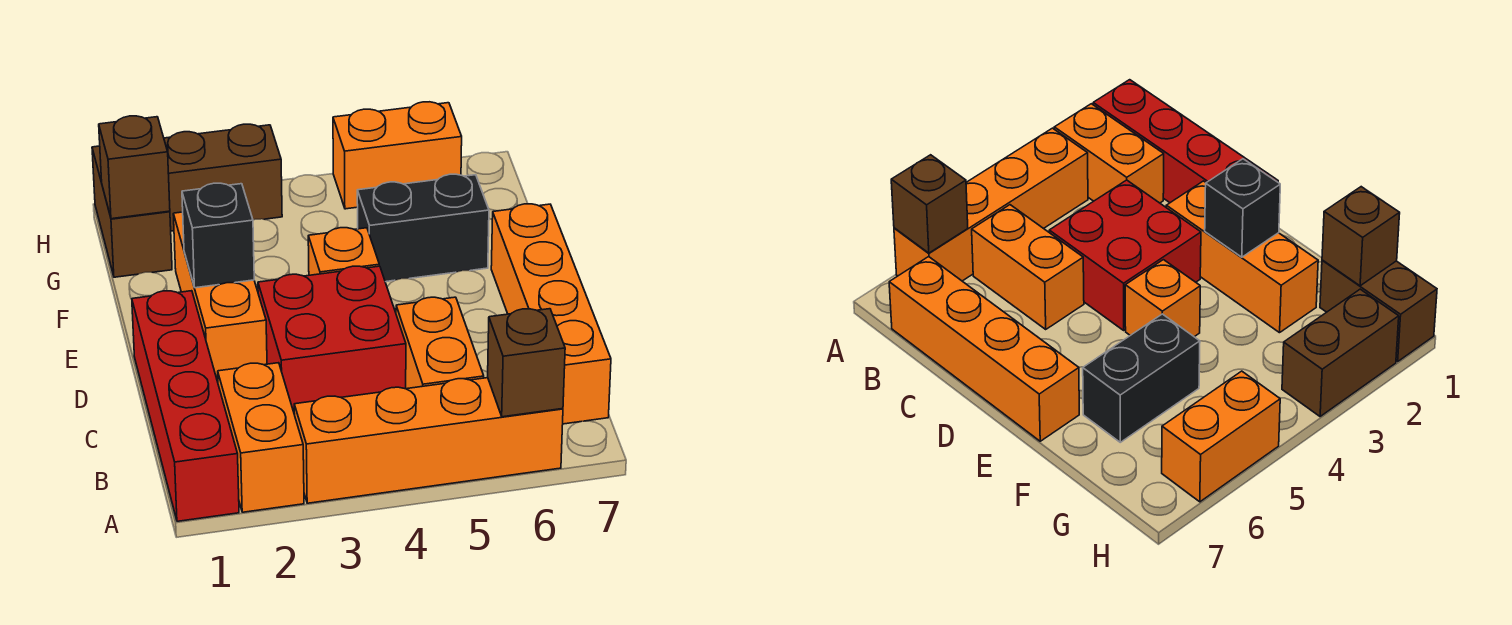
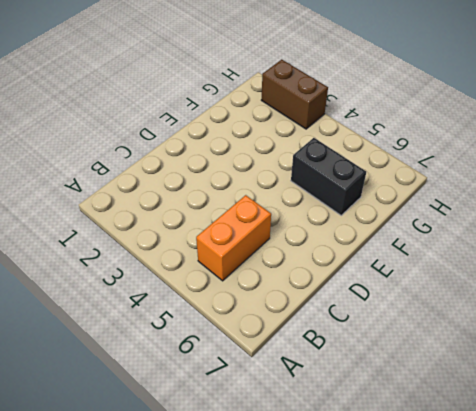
none -> red 1x4 brick [132,291,239,521]
none -> orange 1x2 brick [218,363,304,512]
none -> orange 1x4 brick [294,378,563,503]

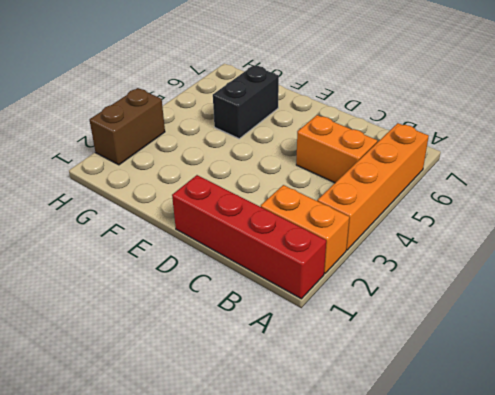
none -> orange 1x4 brick [491,204,611,424]
none -> red 2x2 brick [258,266,406,415]
none -> orange 1x3 brick [173,212,267,382]

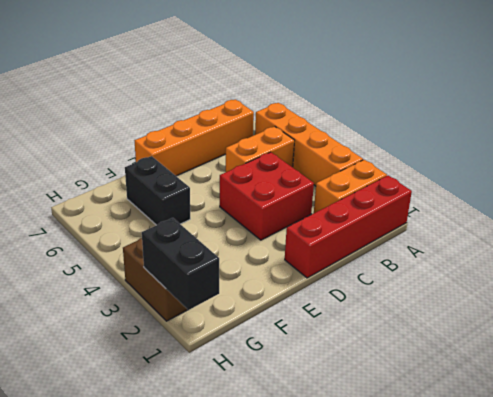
black 1x2 brick [142,218,219,310] -> none
none -> orange 1x3 brick [173,212,267,382]
none -> orange 1x1 brick [308,228,379,275]
none -> brown 1x2 brick [92,146,172,277]

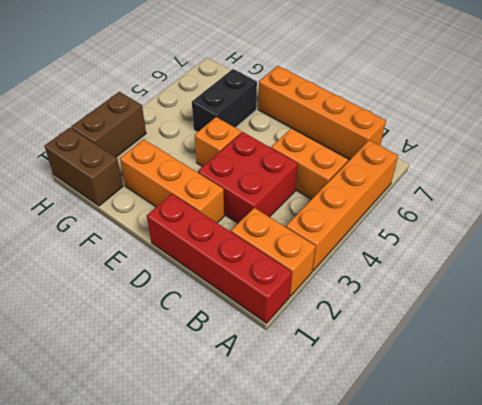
none -> orange 1x2 brick [333,102,462,209]
none -> brown 1x1 brick [488,309,565,417]
none -> black 1x1 brick [182,183,254,288]

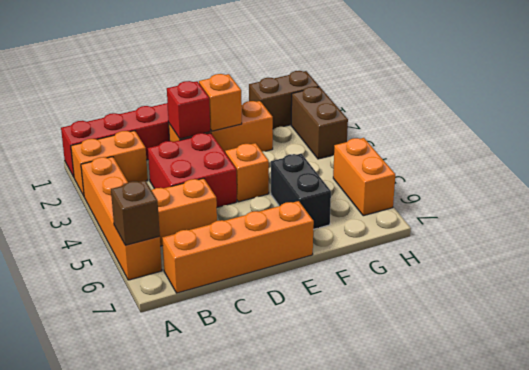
red 1x1 brick [167,81,210,139] -> none
orange 1x1 brick [199,74,242,131] -> black 1x1 brick [182,183,254,288]
none -> brown 1x1 brick [99,116,170,219]

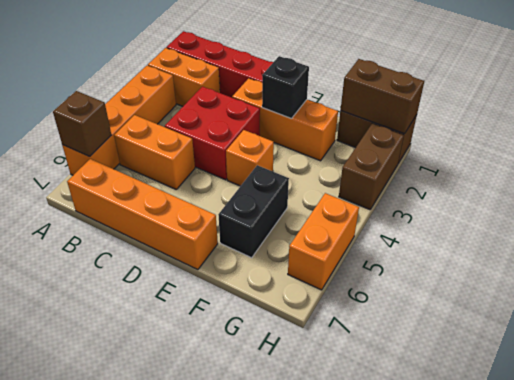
brown 1x2 brick [341,59,424,134] -> brown 1x1 brick [99,116,170,219]

